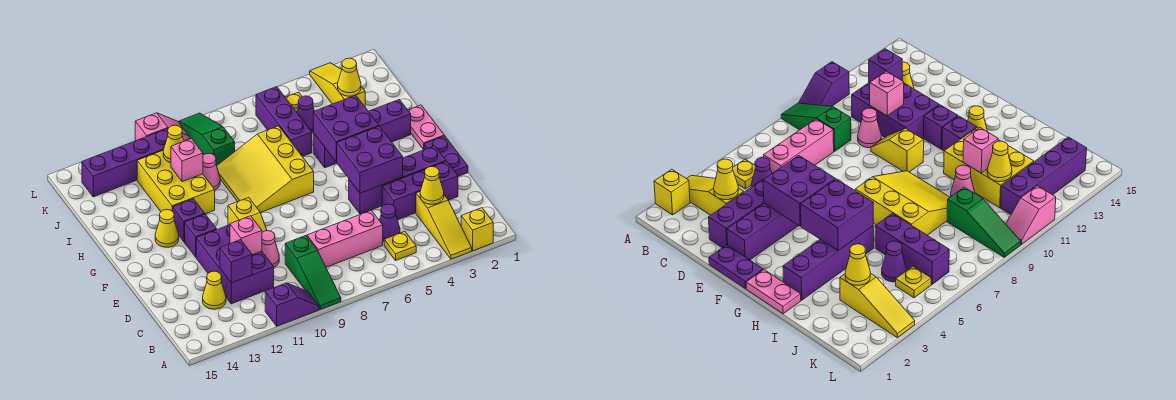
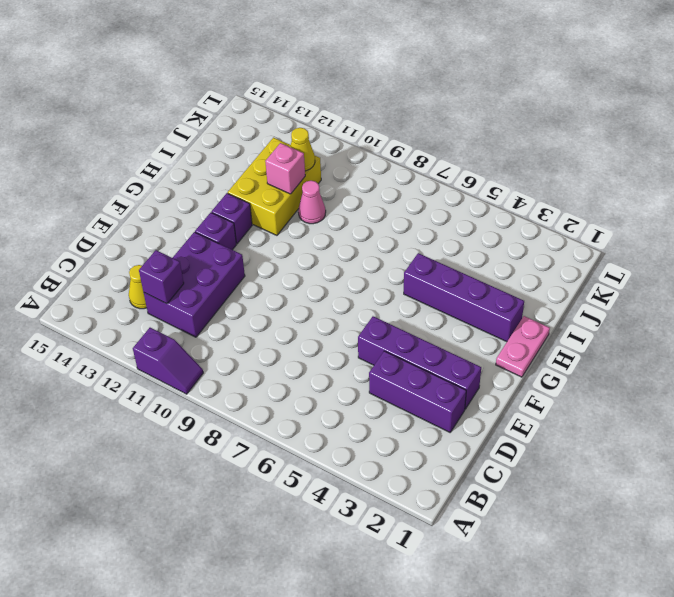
none -> yellow 1x1 brick [461,208,493,251]
none -> yellow 1x3 slope [416,192,472,259]
none -> green 1x3 slope [285,236,341,309]
none -> yellow 1x1 plate [384,231,416,260]

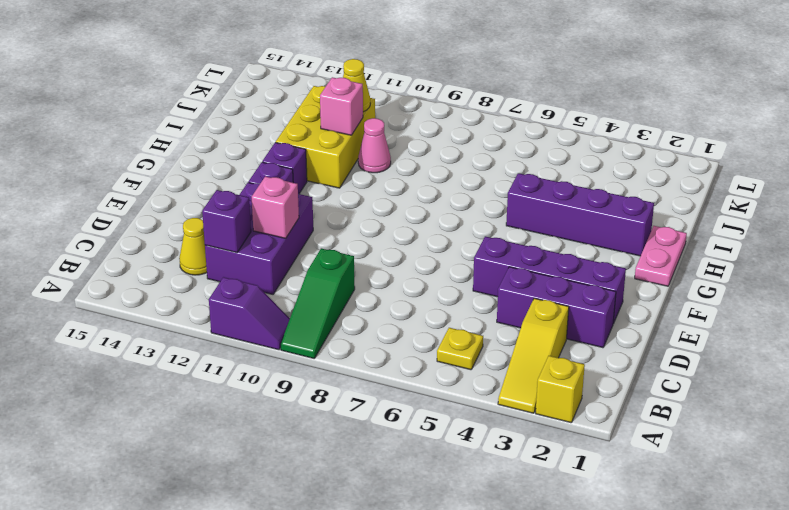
none -> purple 1x1 cone [379,204,400,241]
none -> pink 1x3 brick [307,210,383,267]
none -> pink 1x1 cone [262,231,279,267]
none -> purple 1x2 plate [424,136,468,176]

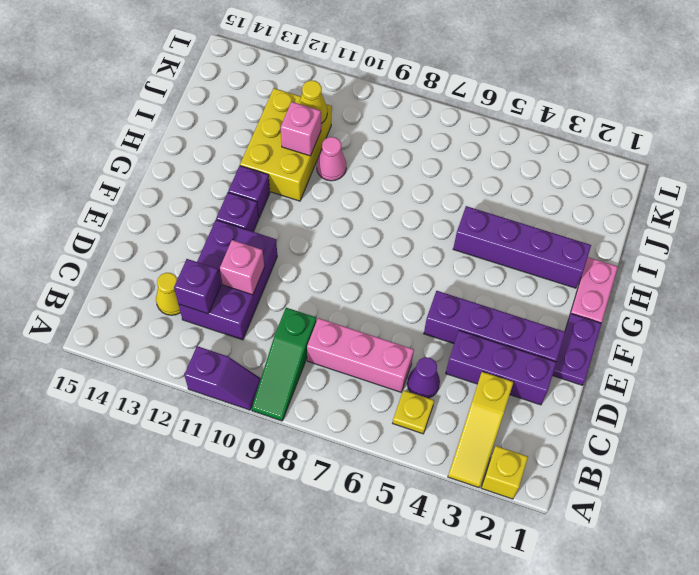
none -> pink 1x1 cone [262,231,279,267]
none -> yellow 1x2 slope [228,197,267,232]
none -> yellow 3x3 slope [217,126,314,213]
none -> yellow 1x1 cone [155,209,179,247]

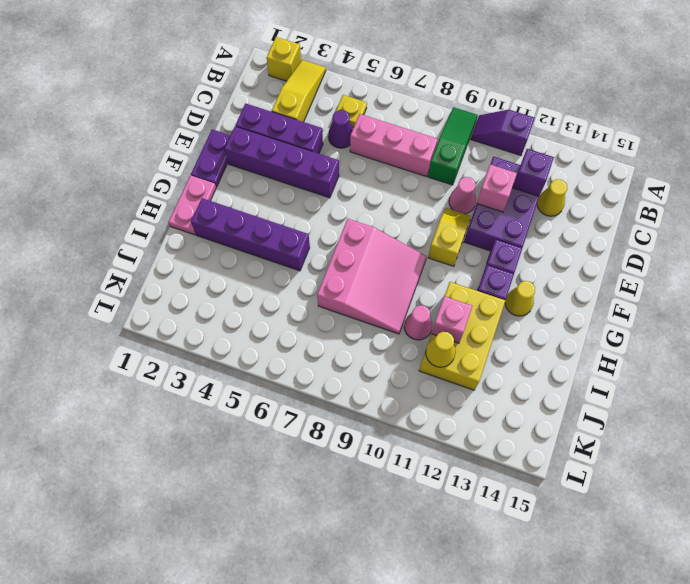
pink 3x3 slope [317,219,427,334] -> yellow 3x3 slope [217,126,314,213]
none -> purple 1x3 brick [256,87,312,156]
none -> yellow 1x3 slope [310,63,365,106]
none -> purple 1x1 cone [297,96,314,132]
none -> green 1x3 slope [179,113,235,166]

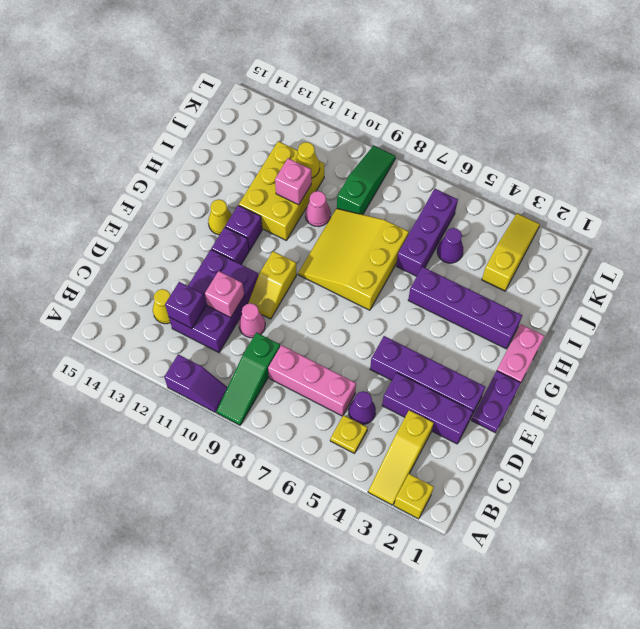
none -> yellow 1x1 plate [285,92,302,112]
none -> purple 1x4 brick [82,129,168,197]
none -> pink 1x2 slope [135,113,189,141]
none -> yellow 1x1 cone [420,167,444,204]

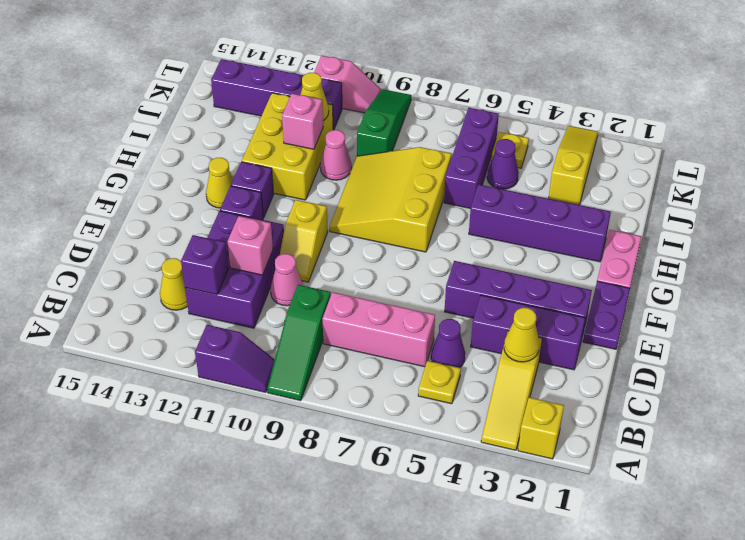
none -> purple 2x2 brick [337,126,403,193]
none -> purple 2x2 brick [313,95,379,162]
none -> yellow 1x1 cone [338,58,361,96]

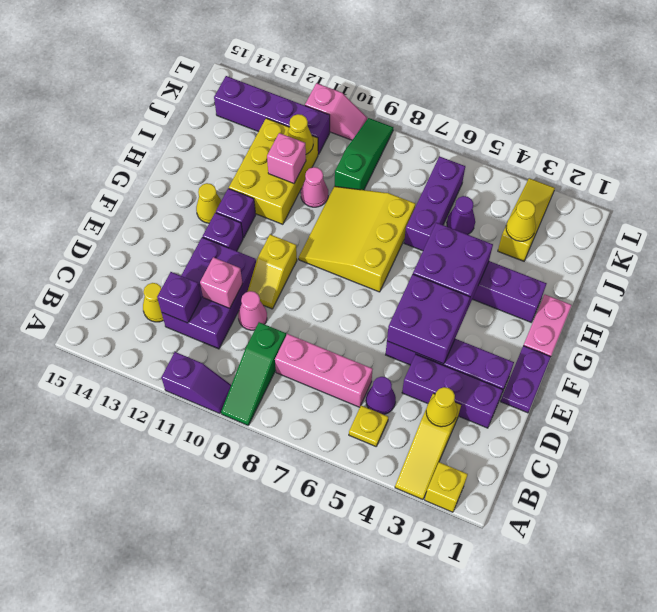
none -> yellow 1x1 plate [285,92,302,112]

